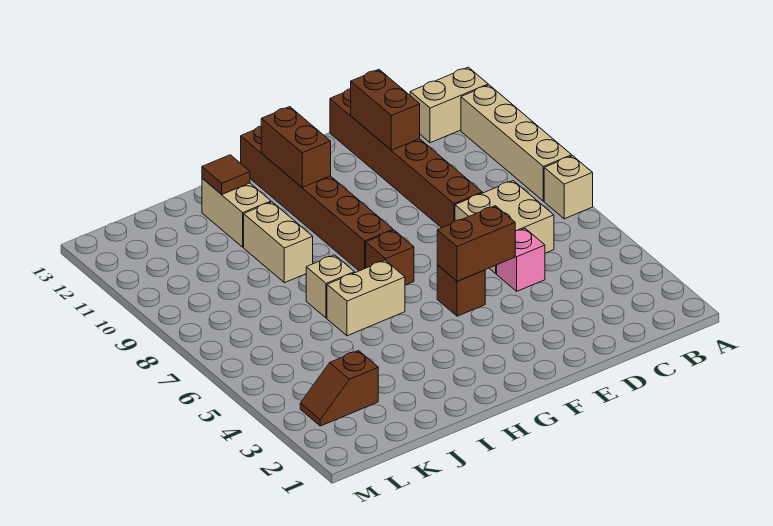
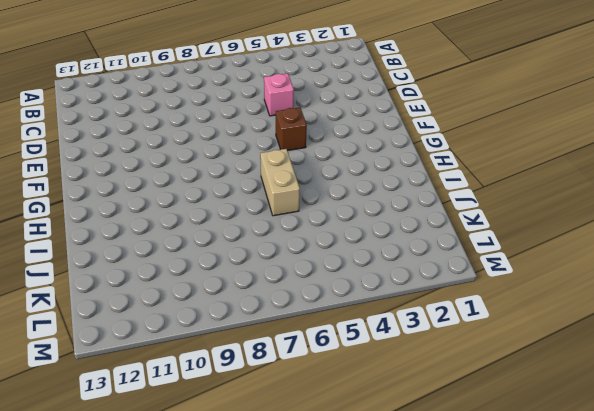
none -> tan 1x1 brick [544,156,593,219]
none -> tan 1x4 brick [461,85,572,201]
none -> tan 1x2 brick [410,67,488,143]

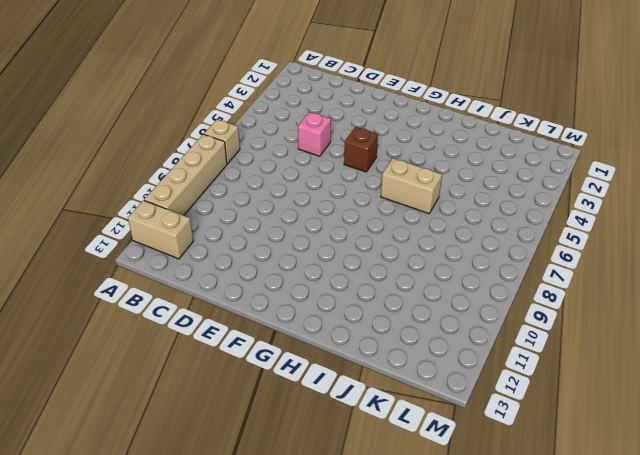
none -> tan 2x2 brick [455,181,554,274]
none -> brown 1x6 brick [330,89,482,228]
none -> brown 1x1 brick [366,230,414,285]

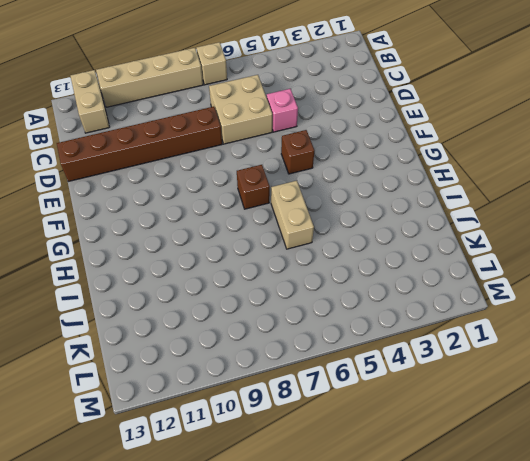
none -> brown 1x6 brick [241,126,393,271]
none -> tan 1x1 brick [306,255,354,318]
none -> tan 1x2 brick [244,202,313,283]

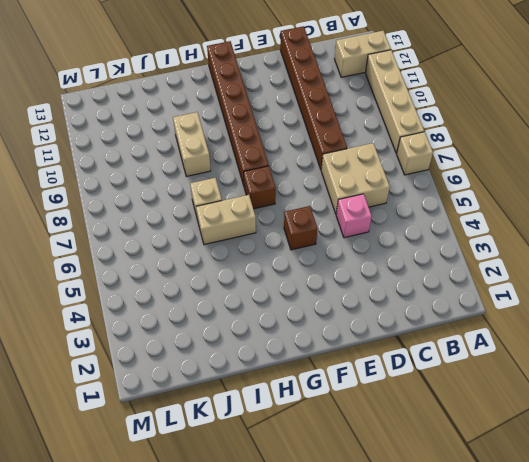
none -> tan 1x2 brick [202,178,271,247]
none -> brown 1x2 slope [300,351,378,426]
none -> brown 1x2 brick [351,70,420,150]

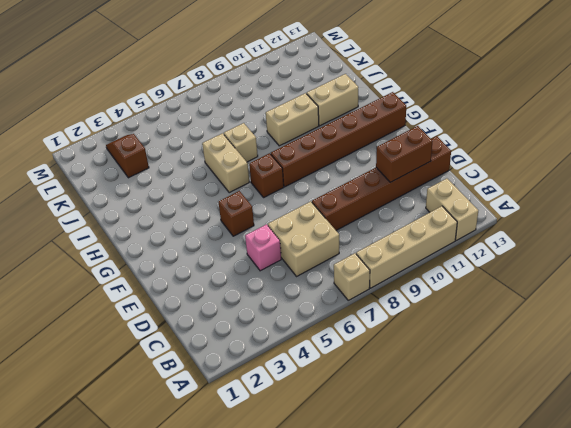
none -> brown 1x2 brick [437,206,515,281]
none -> brown 1x2 brick [261,107,331,187]
none -> brown 1x1 tile [202,155,250,194]

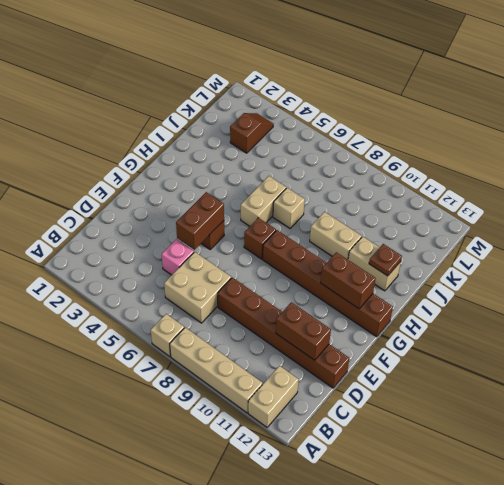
brown 1x1 plate [369,244,402,276] -> brown 1x1 tile [202,155,250,194]

